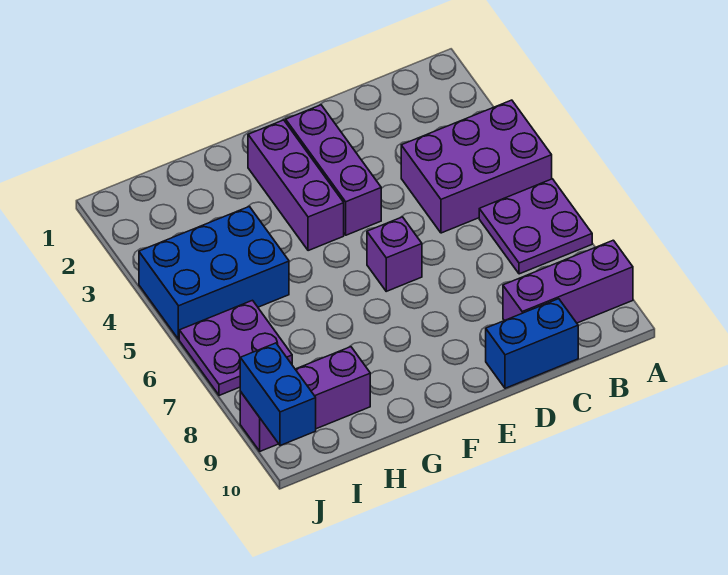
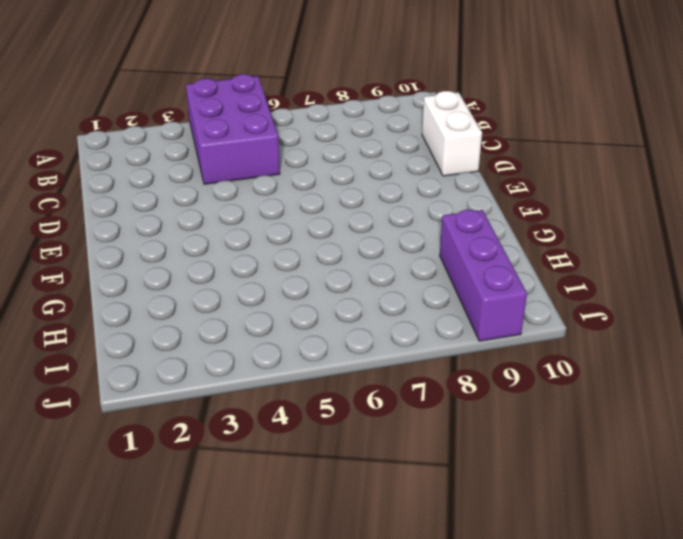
white 1x2 brick [422,91,482,176] -> blue 1x2 brick [486,299,578,388]
none -> purple 2x2 plate [479,179,592,274]
none -> purple 1x3 brick [503,240,633,323]

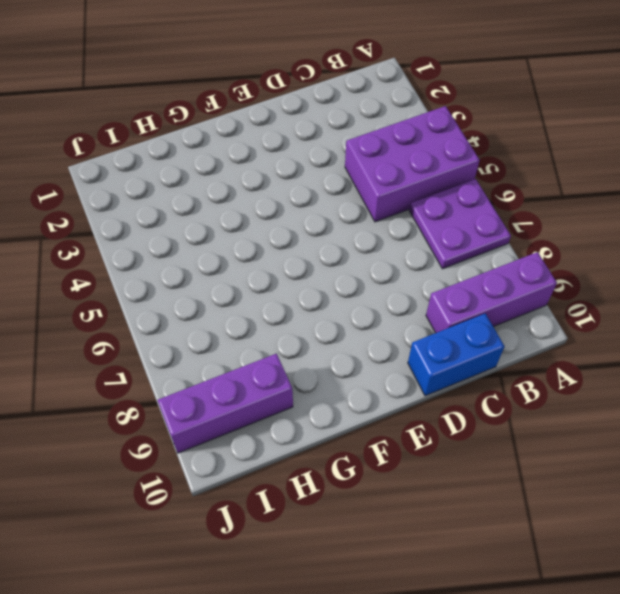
none -> purple 1x3 brick [286,105,381,235]
none -> purple 1x1 brick [367,217,422,291]

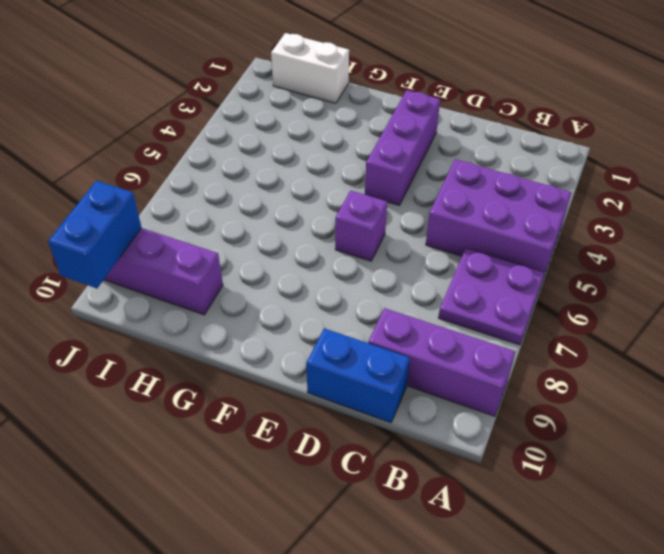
white 1x2 brick [271,33,349,103] -> none
none -> purple 1x3 brick [248,120,344,251]
none -> blue 2x3 brick [139,206,289,339]

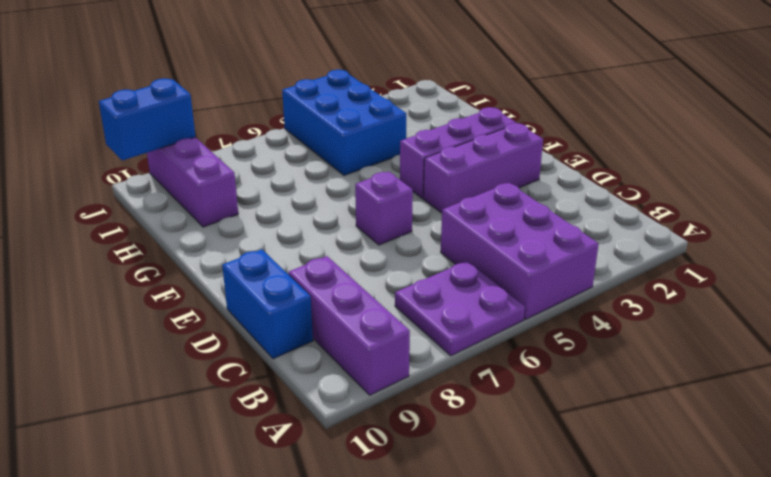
none -> purple 2x2 plate [179,300,292,395]

